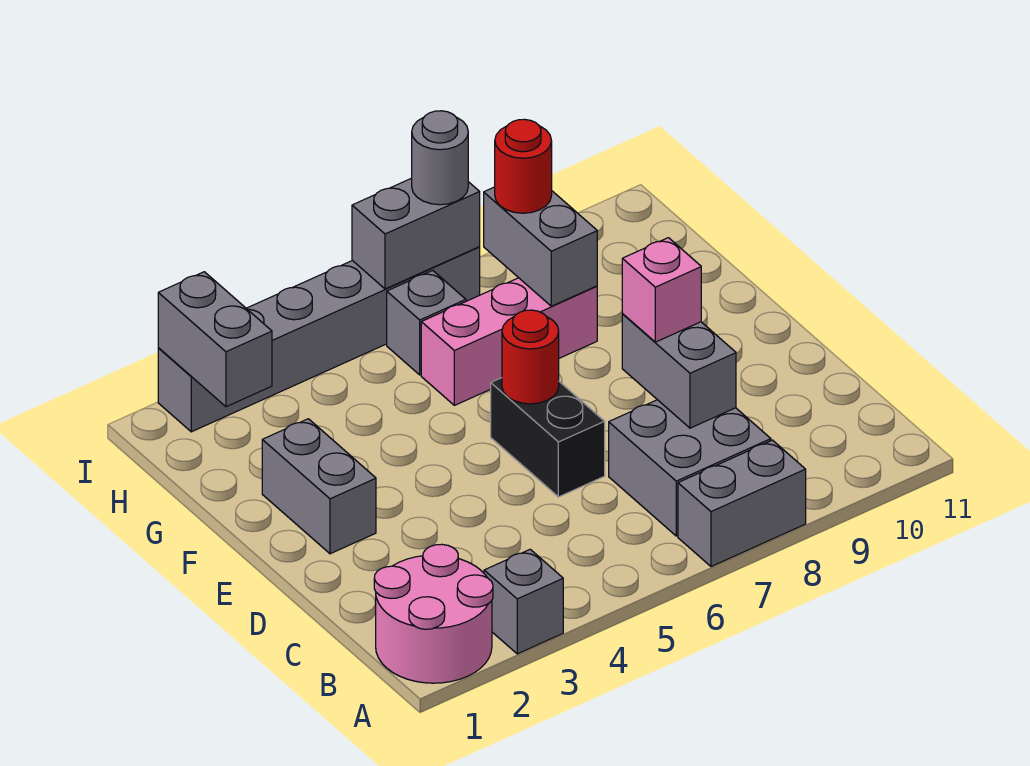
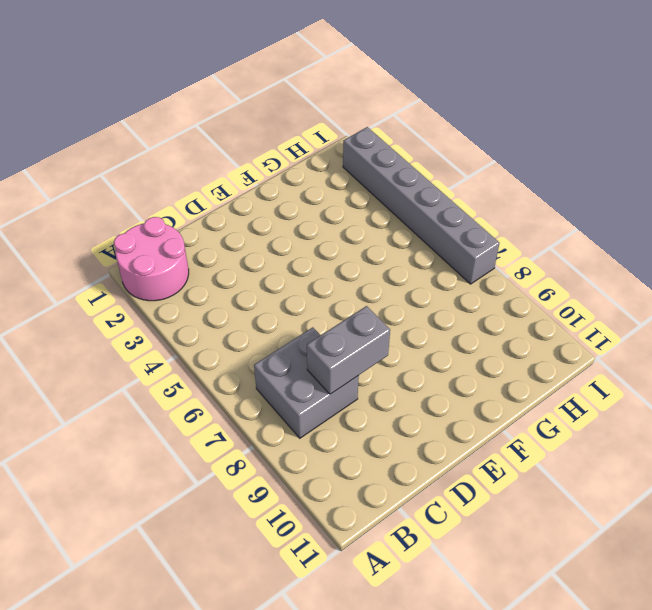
none -> grey 1x1 brick [484,549,563,654]
none -> grey 1x2 brick [678,440,806,567]
none -> black 1x2 brick [491,378,605,497]

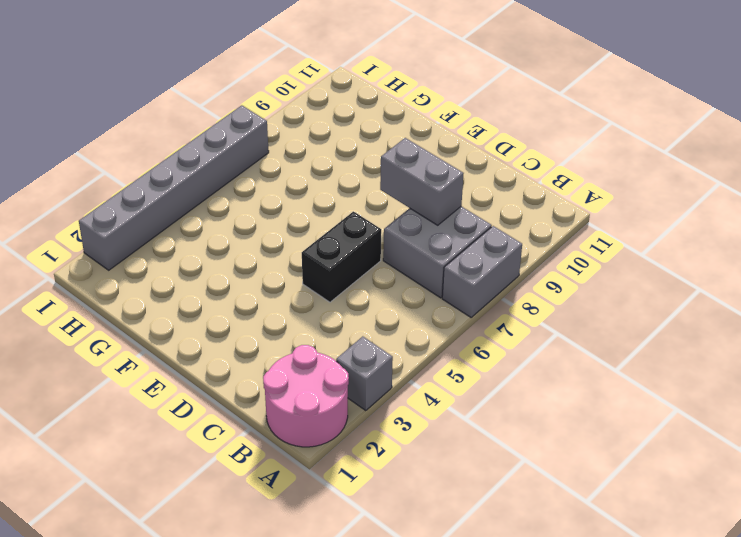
black 1x2 brick [302,212,381,302] -> black 1x2 brick turned to [491,378,605,497]
none -> grey 1x2 brick [262,419,376,554]
none -> pink 1x3 brick [421,278,597,405]
none -> grey 1x1 brick [387,271,466,375]

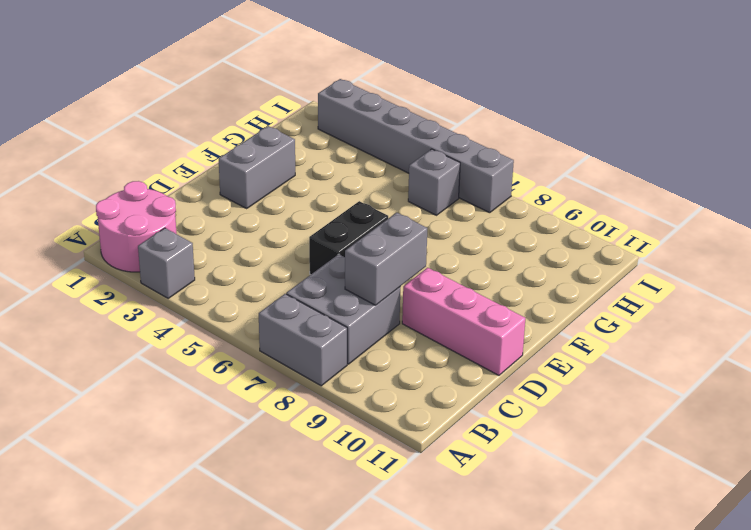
pink 1x3 brick [402,268,525,375] -> pink 1x3 brick moved to [421,278,597,405]
none -> red 1x1 round brick [502,310,559,404]
none -> grey 1x2 brick [484,187,597,306]
none -> grey 1x2 brick [158,272,272,407]

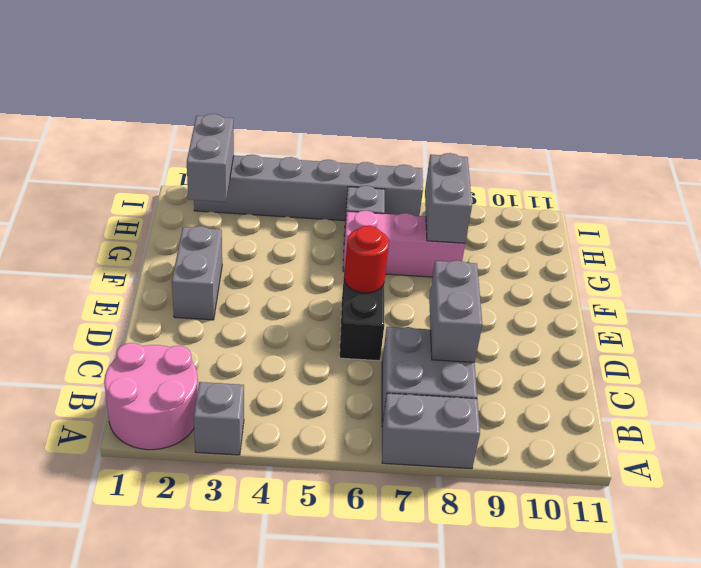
none -> grey 1x2 brick [352,178,480,289]
none -> pink 1x1 brick [622,238,701,342]
none -> red 1x1 round brick [495,119,552,213]

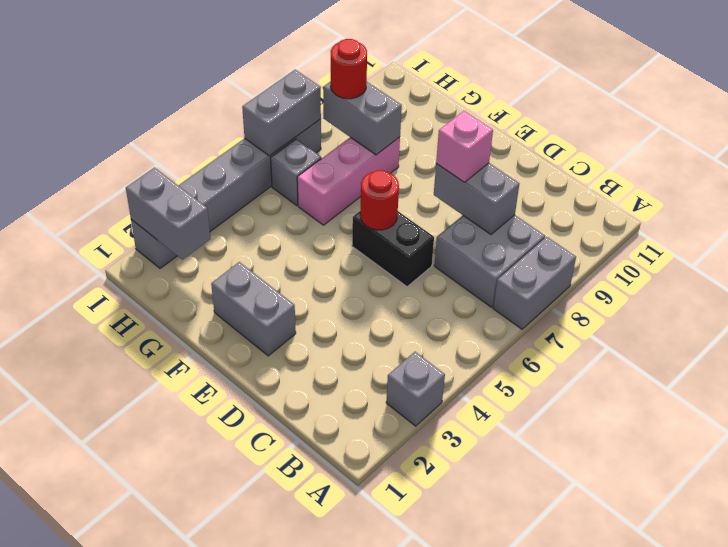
none -> pink 2x2 round brick [374,544,493,683]
none -> grey 1x1 round brick [412,111,468,205]

